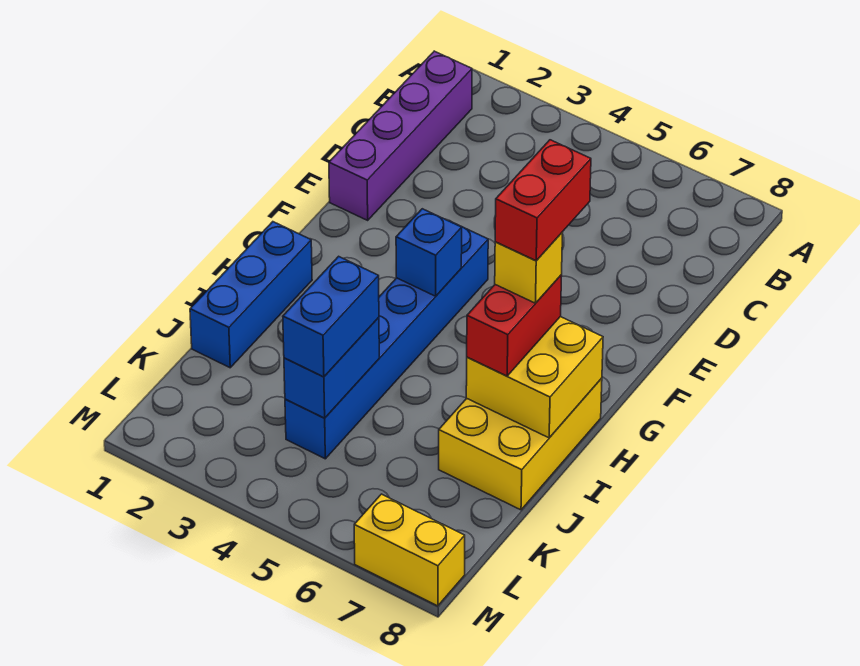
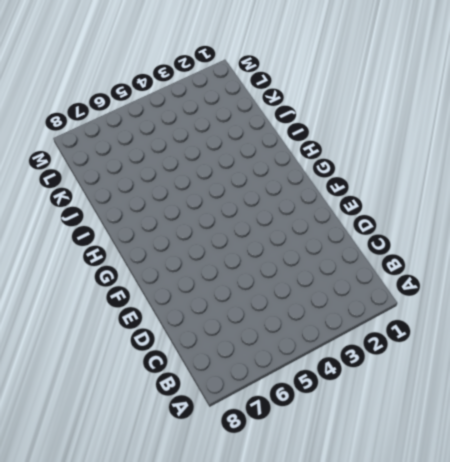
none -> purple 1x4 brick [329,51,472,220]
none -> blue 1x6 brick [285,221,488,459]
none -> blue 1x3 brick [190,222,312,368]

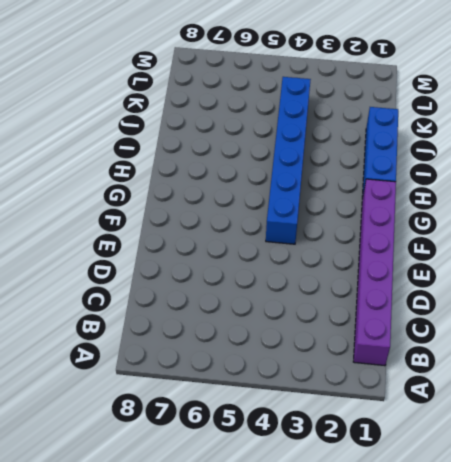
purple 1x6 brick [353,179,396,366] -> purple 1x4 brick [329,51,472,220]
none -> yellow 2x3 brick [439,378,602,510]
none -> yellow 1x2 brick [354,494,465,606]
none -> blue 1x1 brick [396,209,462,296]

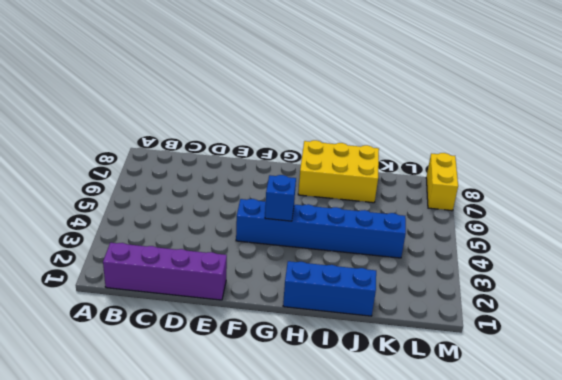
none -> yellow 2x2 brick [466,317,603,438]
none -> blue 1x2 brick [284,317,379,418]
none -> red 1x2 brick [467,275,562,376]

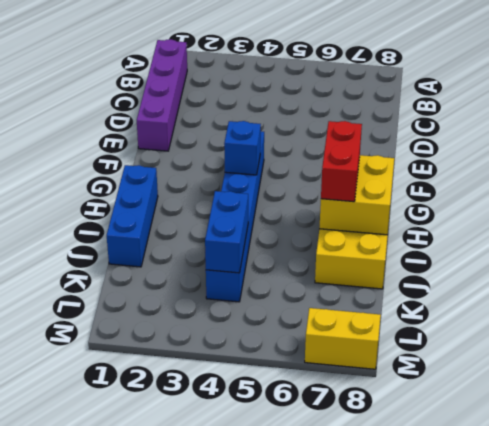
none -> blue 1x2 brick [283,256,379,377]
none -> yellow 1x1 brick [495,232,563,303]
none -> red 1x2 brick [495,140,591,261]

